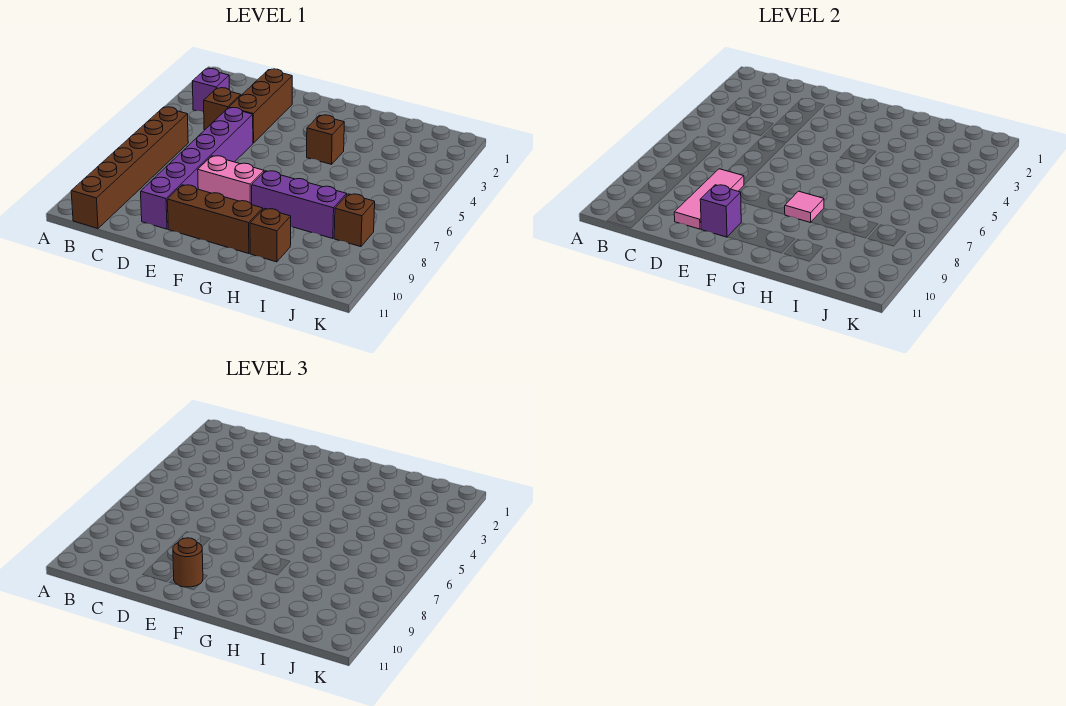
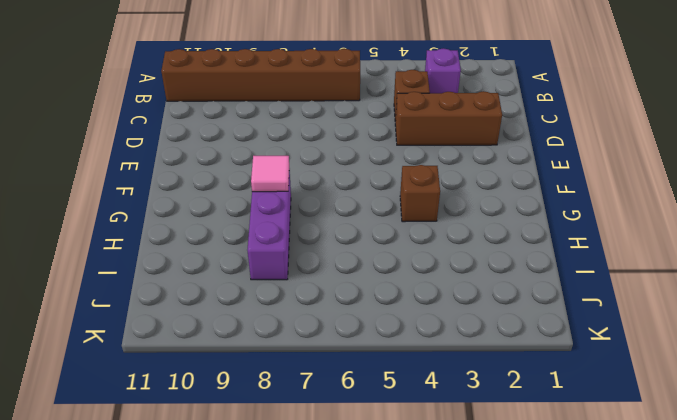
none -> purple 1x6 brick [141,108,253,229]
none -> pink 1x2 brick [198,156,264,205]
none -> brown 1x3 brick [167,185,263,254]

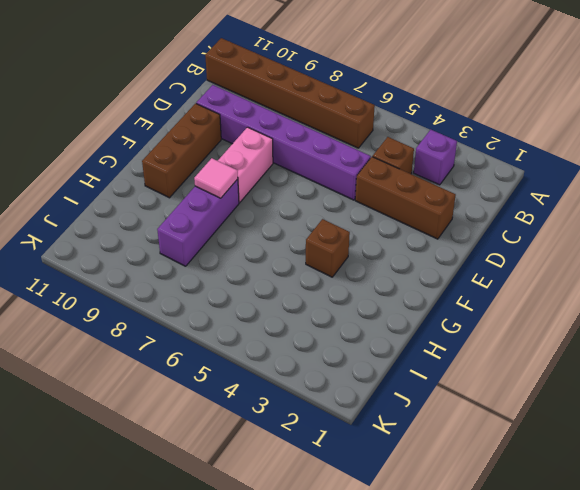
none -> brown 1x1 brick [250,208,291,262]
none -> brown 1x1 brick [334,194,375,247]
none -> pink 1x3 tile [674,169,744,229]

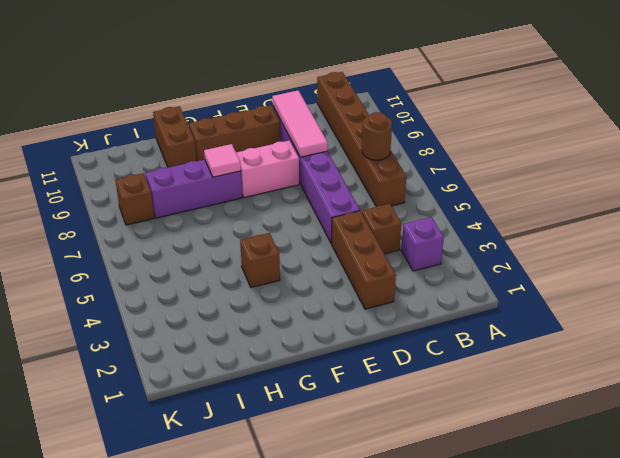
brown 1x1 round brick [362,112,392,160] -> brown 1x1 round brick moved to [173,538,203,587]
brown 1x2 brick [153,106,197,168] -> brown 1x1 brick [250,208,291,262]
none -> purple 1x1 brick [700,185,741,237]

